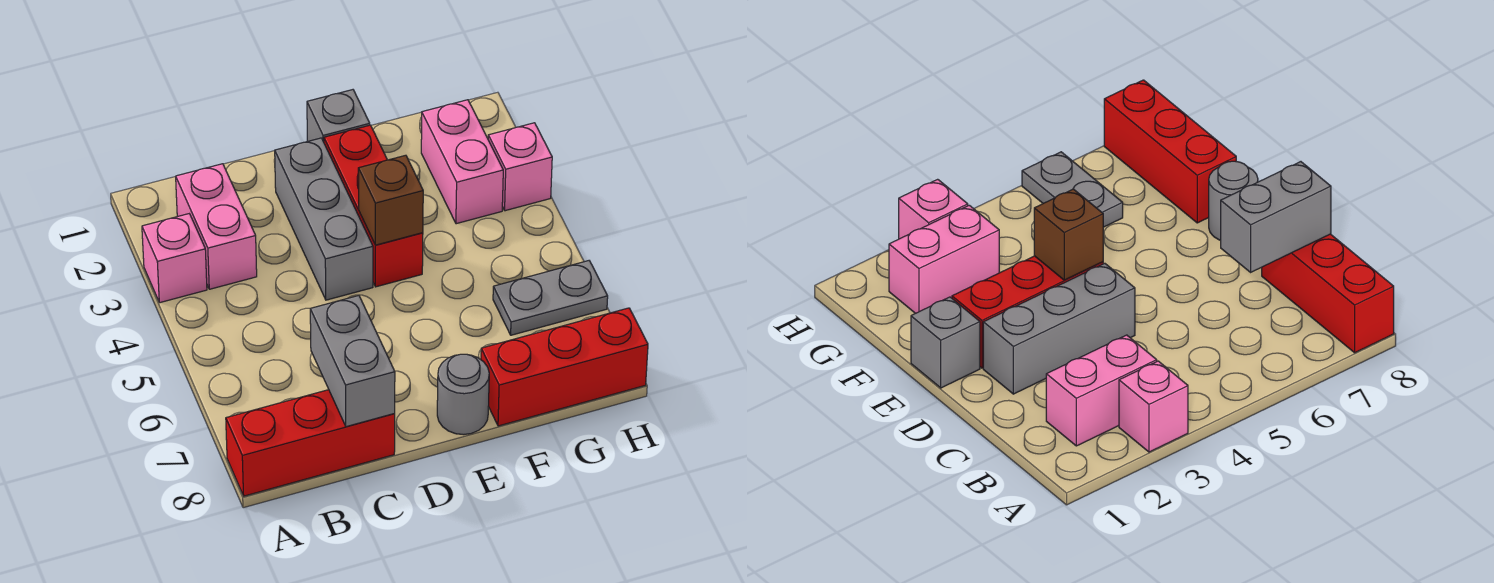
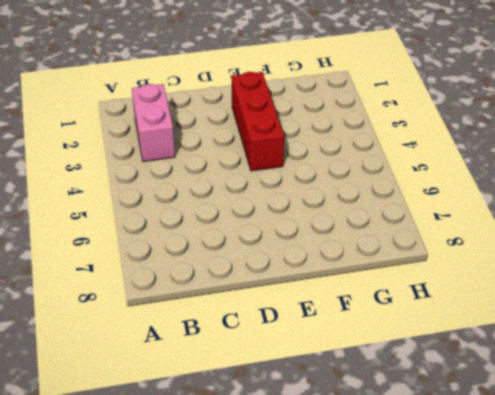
none -> pink 1x1 brick [142,214,207,303]
none -> red 1x3 brick [226,390,395,496]
none -> grey 1x3 brick [275,138,373,300]

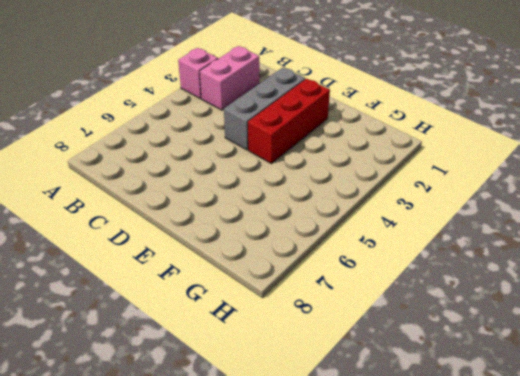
none -> red 1x3 brick [226,390,395,496]
none -> grey 1x1 brick [307,90,370,142]
none -> grey 1x1 round brick [437,354,489,435]

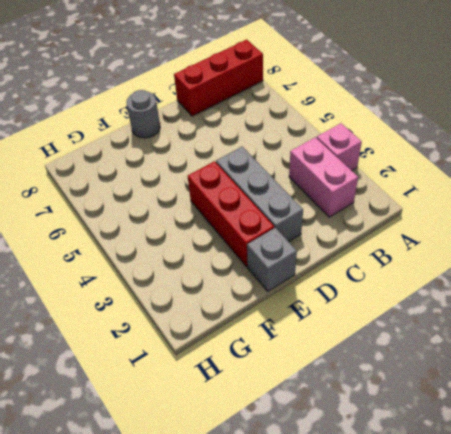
none -> red 1x3 brick [481,308,648,426]
none -> pink 1x2 brick [421,100,503,224]
none -> grey 1x2 plate [493,261,608,335]

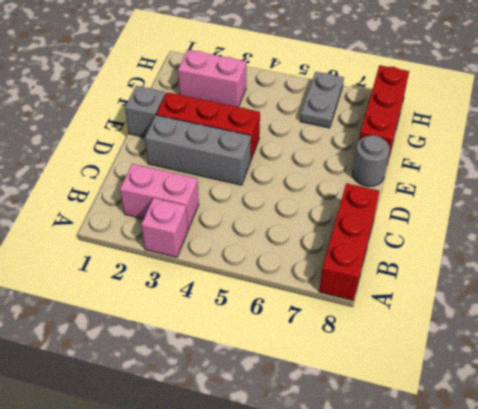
none -> pink 1x1 brick [488,123,552,211]
none -> grey 1x2 brick [310,296,395,427]
none -> brown 1x1 brick [358,155,423,245]

